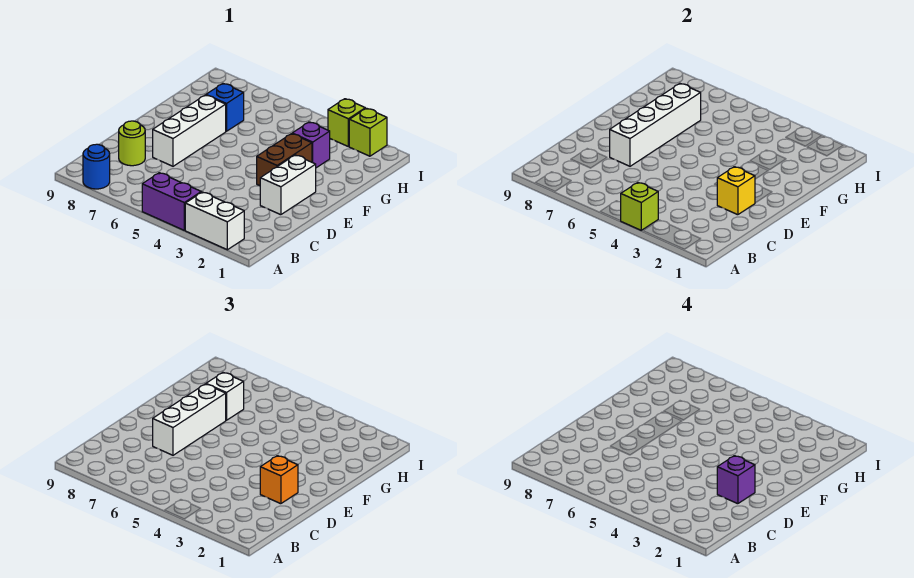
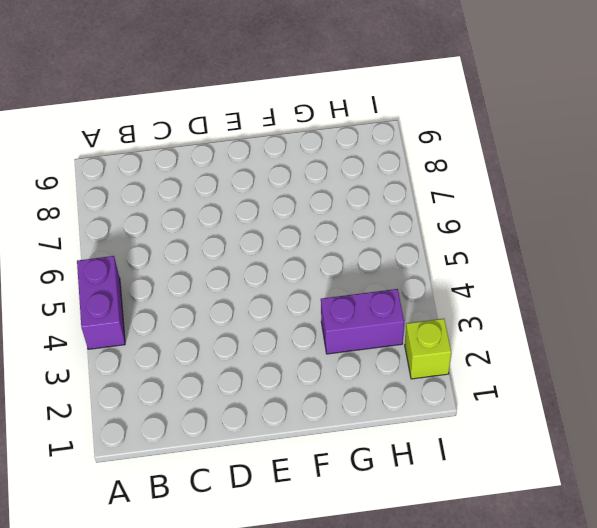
purple 1x2 brick [321,289,404,354] -> purple 1x1 brick [292,122,330,168]
none -> white 1x2 brick [185,192,244,250]
none -> blue 1x1 round brick [83,144,110,189]
none -> lime 1x1 round brick [119,121,145,166]

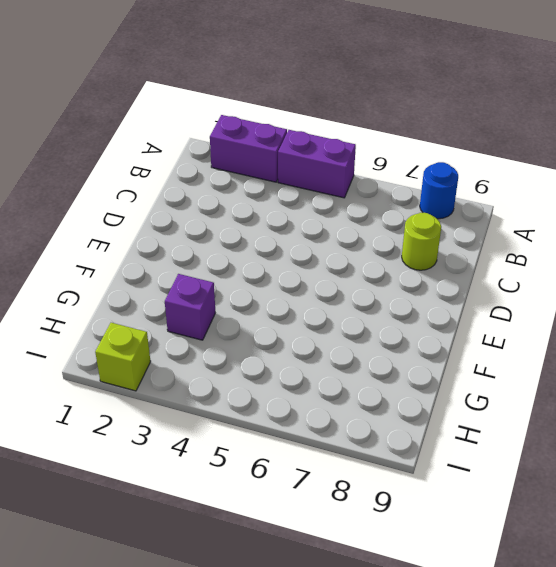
purple 1x2 brick [210,115,287,182] -> white 1x2 brick [185,192,244,250]
none -> white 1x2 brick [260,155,316,215]
none -> white 1x3 brick [153,95,226,166]
none -> brown 1x2 brick [257,134,312,186]

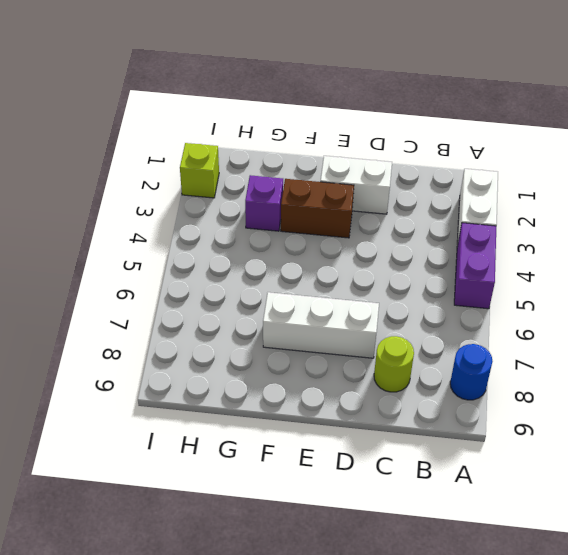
none -> blue 1x1 brick [206,84,244,131]
none -> lime 1x1 brick [328,99,365,147]
none -> lime 1x1 brick [621,183,658,230]

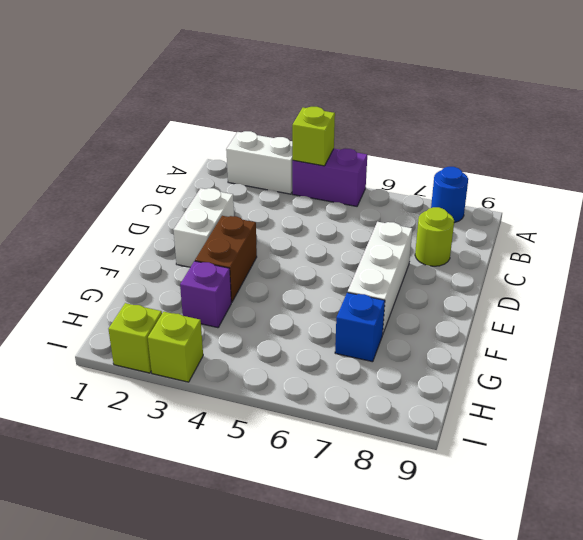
none -> yellow 1x1 brick [717,167,755,215]
none -> white 1x4 brick [610,84,701,166]
none -> orange 1x1 brick [260,456,298,504]

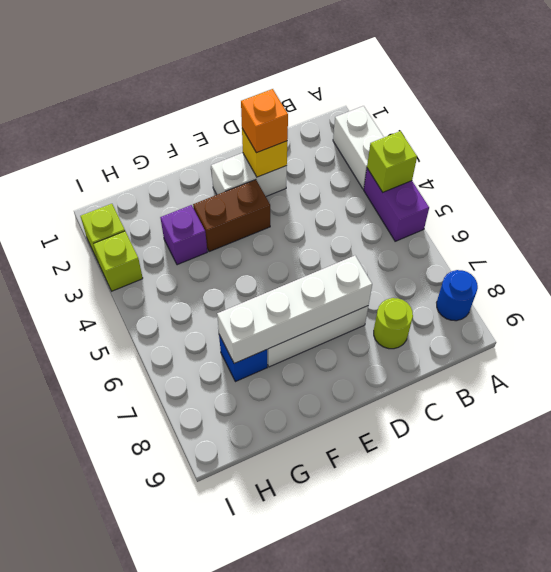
none -> white 1x3 brick [153,384,226,455]
none -> white 1x1 brick [206,373,244,420]
none -> purple 1x1 brick [717,456,755,504]

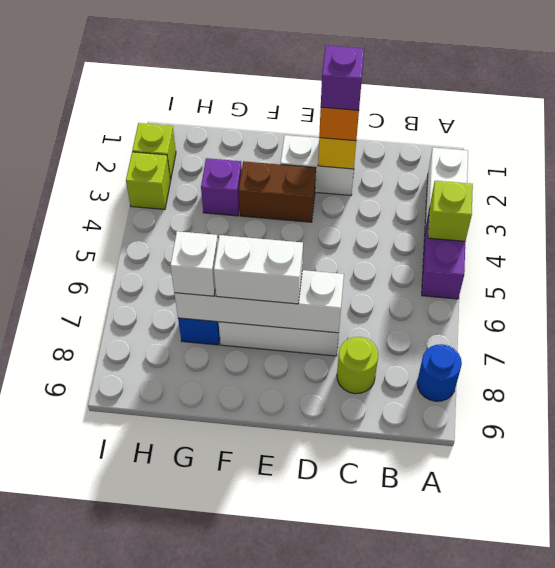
white 1x2 brick [214,235,303,304] -> white 1x3 brick [153,384,226,455]

